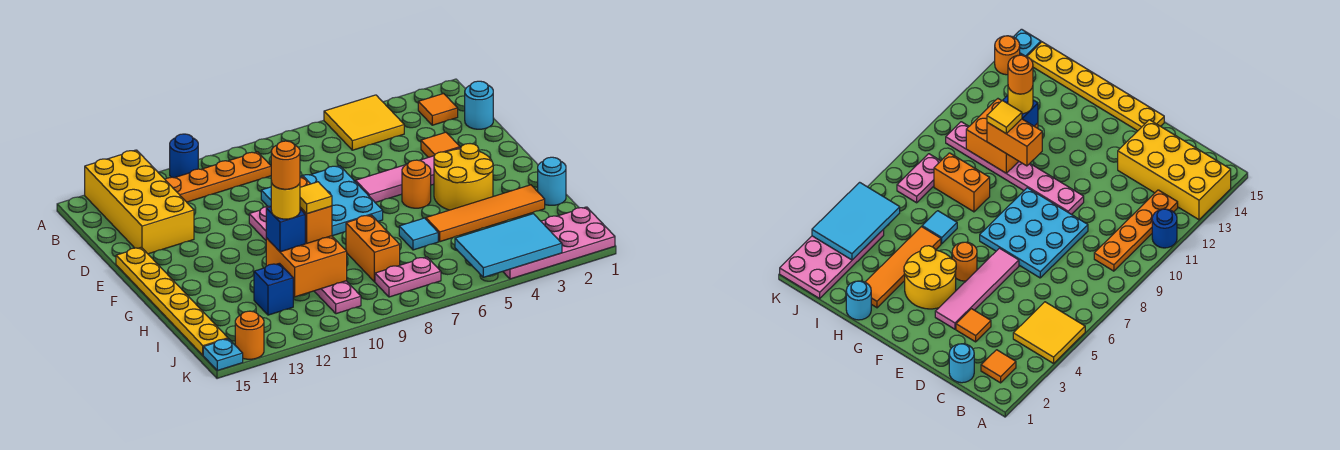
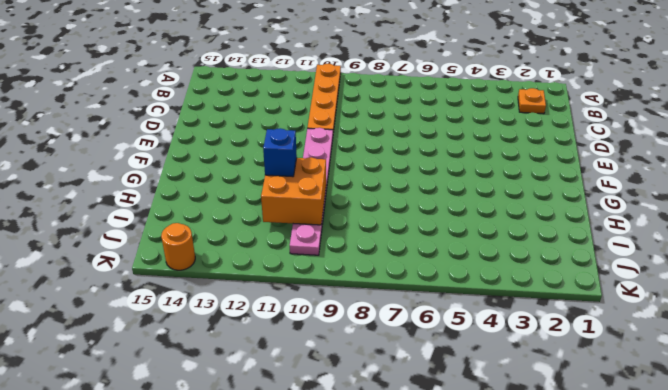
orange 1x4 plate [308,64,341,133] -> orange 1x4 plate turned to [165,152,271,202]
orange 1x1 plate [518,88,546,114] -> orange 1x1 tile [418,94,458,125]
none -> yellow 2x2 tile [324,95,404,150]
none -> blue 1x1 round brick [170,134,198,178]
none -> yellow 2x4 brick [85,150,194,254]

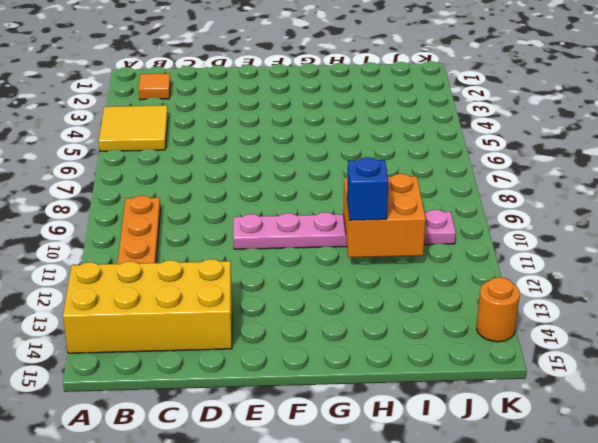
none -> blue 1x1 round brick [170,134,198,178]
none -> cyan 1x1 round brick [465,81,493,129]
none -> orange 1x1 tile [421,132,460,157]

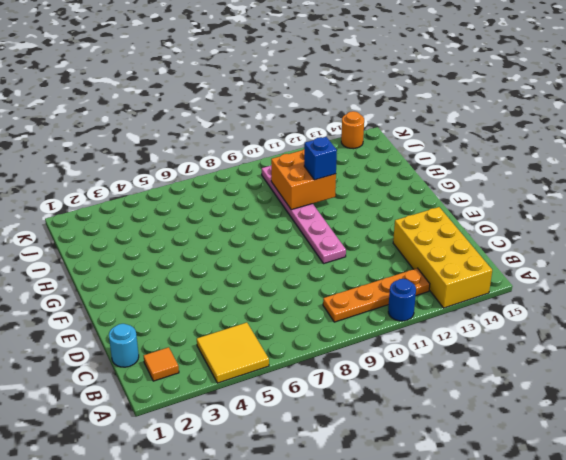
none -> orange 1x1 tile [421,132,460,157]
none -> cyan 3x3 plate [261,166,383,236]
none -> pink 1x4 tile [356,148,460,203]

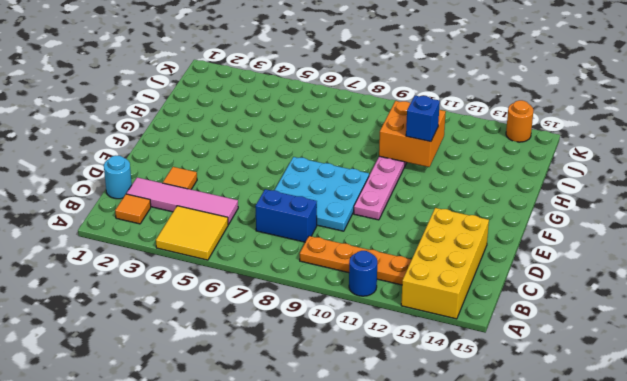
pink 1x4 tile [126,177,238,225] -> pink 1x4 tile moved to [356,148,460,203]
blue 1x2 brick [255,189,317,242] -> none
none -> yellow 1x6 plate [116,247,228,355]
none -> yellow 2x2 round brick [434,144,493,210]
none -> orange 1x1 round brick [402,160,431,208]

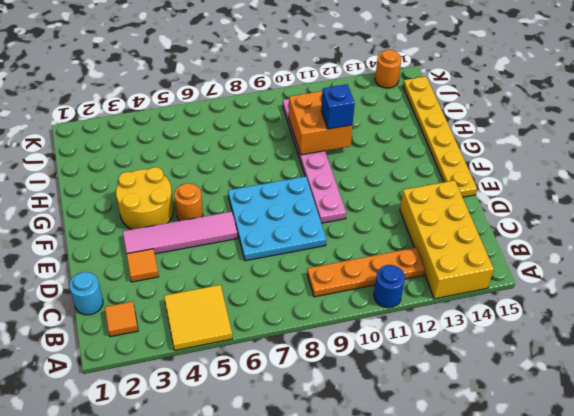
none -> cyan 1x1 round brick [538,157,566,205]
none -> orange 1x4 tile [426,185,545,242]
none -> cyan 1x1 tile [399,218,438,250]

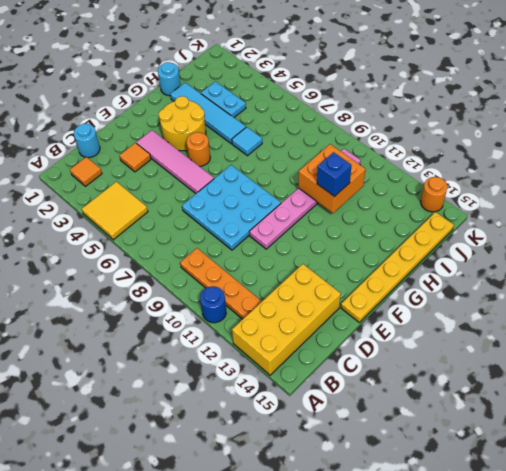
cyan 1x4 tile [170,83,246,144] -> orange 1x4 tile [426,185,545,242]
cyan 1x2 plate [201,82,246,117] -> none
none -> orange 1x2 brick [346,215,400,282]
none -> blue 1x1 brick [254,263,293,315]
none -> pink 2x4 plate [503,207,615,279]

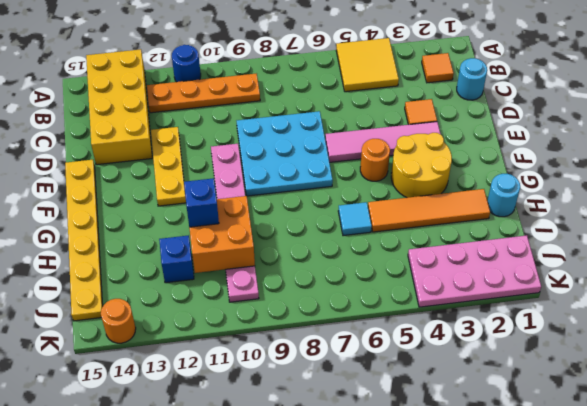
yellow 1x3 plate [151,127,186,206] -> none
none -> orange 1x2 brick [346,215,400,282]
none -> pink 1x2 plate [375,257,441,297]
none -> cyan 1x1 plate [203,339,243,371]

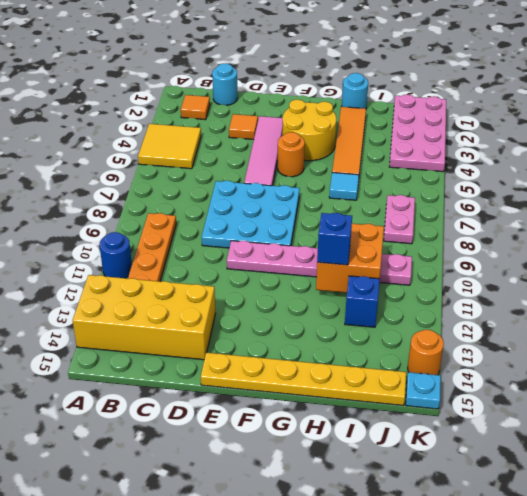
none -> orange 1x2 brick [346,215,400,282]
none -> cyan 2x3 tile [455,214,562,277]
none -> orange 1x2 brick [300,177,332,243]

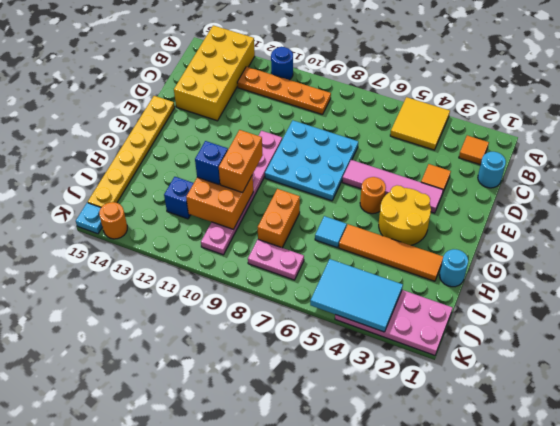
none -> yellow 1x1 tile [300,182,332,214]
none -> yellow 1x1 round brick [271,181,300,219]
none -> orange 1x1 round brick [271,141,300,189]

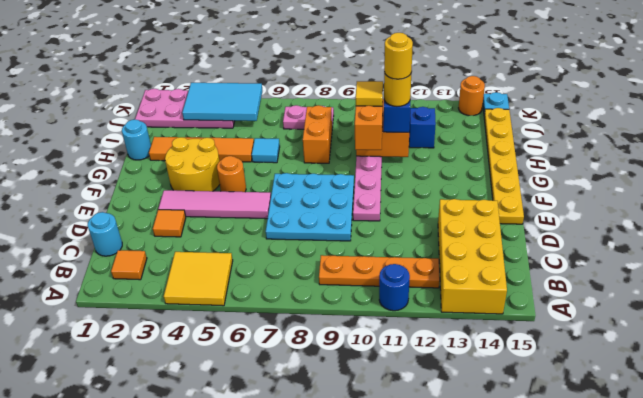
yellow 1x1 round brick [384,33,413,79] -> orange 1x1 round brick [271,141,300,189]

